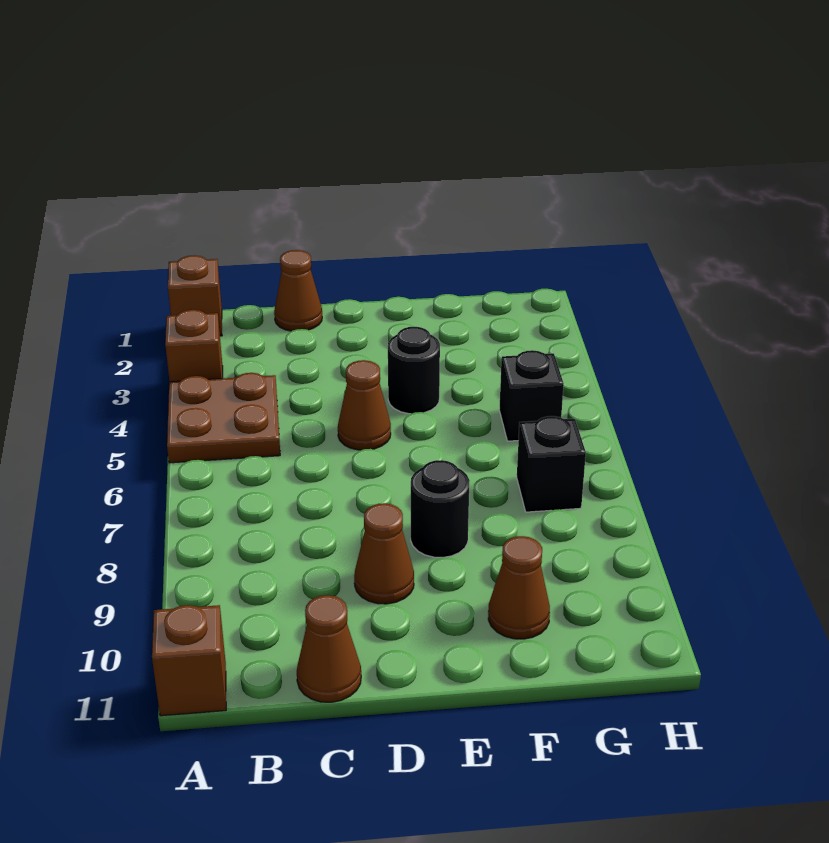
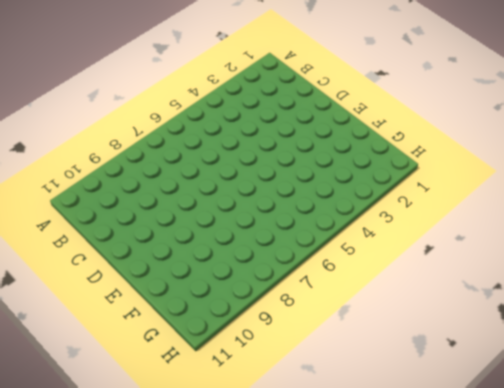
none -> brown 1x1 brick [168,255,222,336]
none -> brown 1x1 brick [165,310,223,382]
none -> brown 2x2 plate [167,373,280,463]

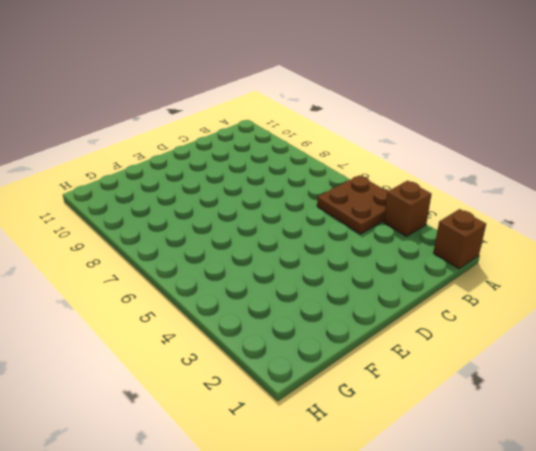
none -> brown 1x1 brick [152,605,226,716]
none -> brown 1x1 cone [274,250,322,331]
none -> brown 1x1 cone [297,595,361,702]

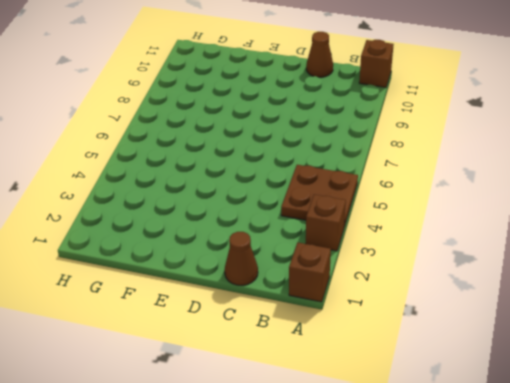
none -> brown 1x1 cone [338,360,391,450]
none -> brown 1x1 cone [354,503,414,604]
none -> black 1x1 round brick [388,327,440,414]

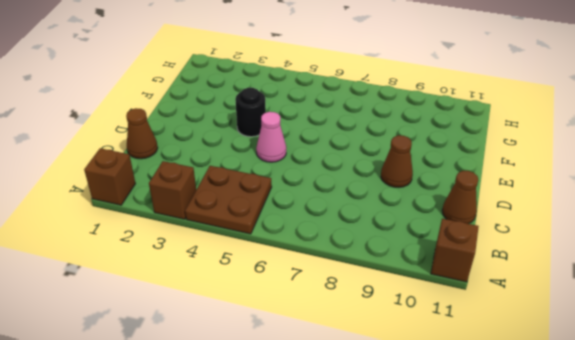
pink 1x1 cone [256,112,286,162] -> brown 1x1 cone [338,360,391,450]
none -> black 1x1 round brick [411,460,470,558]
none -> brown 1x1 cone [488,536,550,639]
none -> black 1x1 brick [499,350,564,441]

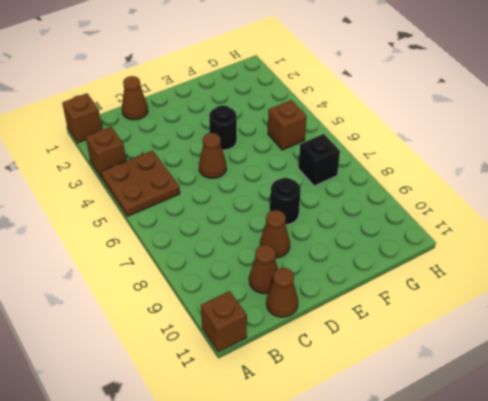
brown 1x1 cone [249,245,278,294] -> brown 1x1 cone moved to [488,536,550,639]
brown 1x1 brick [268,100,307,150] -> black 1x1 brick [499,350,564,441]

